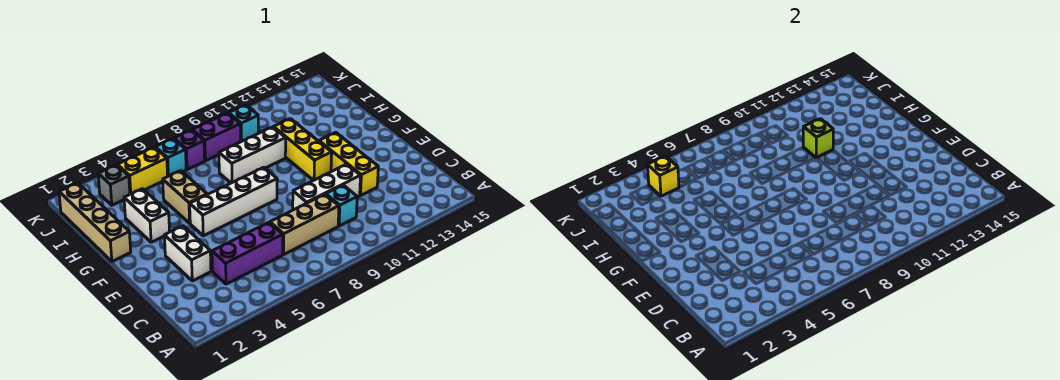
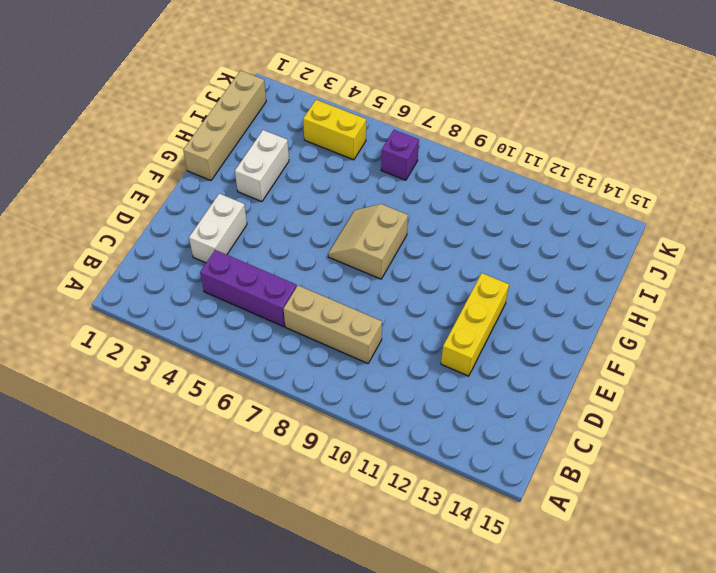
tan 2x2 slope [328,204,408,279] -> white 1x4 brick [190,167,277,236]
none -> cyan 1x1 brick [326,185,357,226]
none -> white 1x3 brick [293,164,361,210]
none -> yellow 1x3 brick [273,119,332,181]

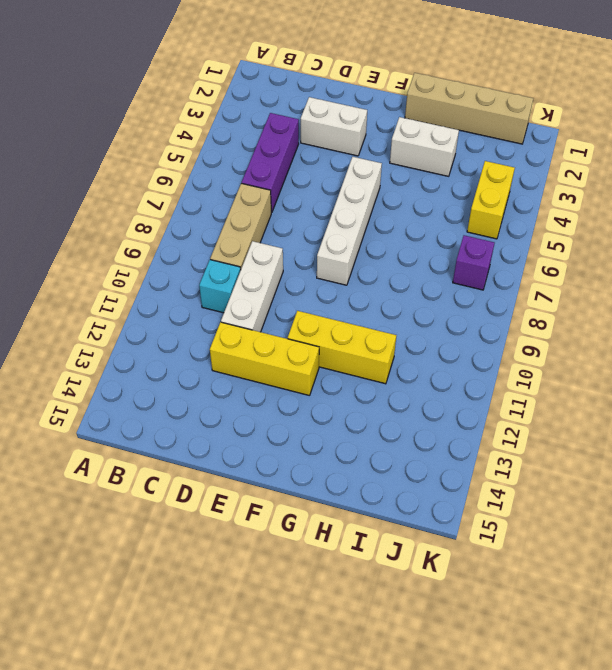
none -> tan 1x2 brick [163,171,207,223]
none -> white 1x3 brick [219,127,286,183]
none -> grey 1x1 brick [98,165,130,205]

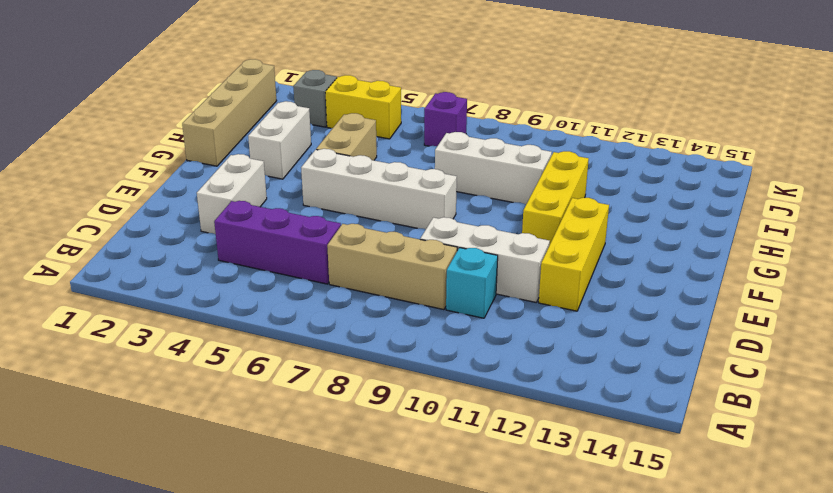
none -> cyan 1x1 brick [155,139,186,176]
none -> purple 1x2 brick [192,113,241,161]
none -> cyan 1x1 brick [229,105,258,142]

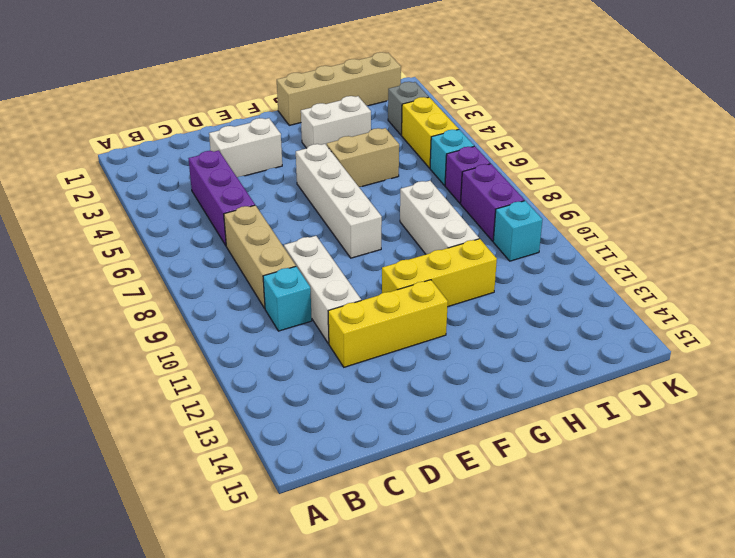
none -> lime 1x1 brick [803,119,833,158]
none -> yellow 1x1 brick [647,156,679,196]

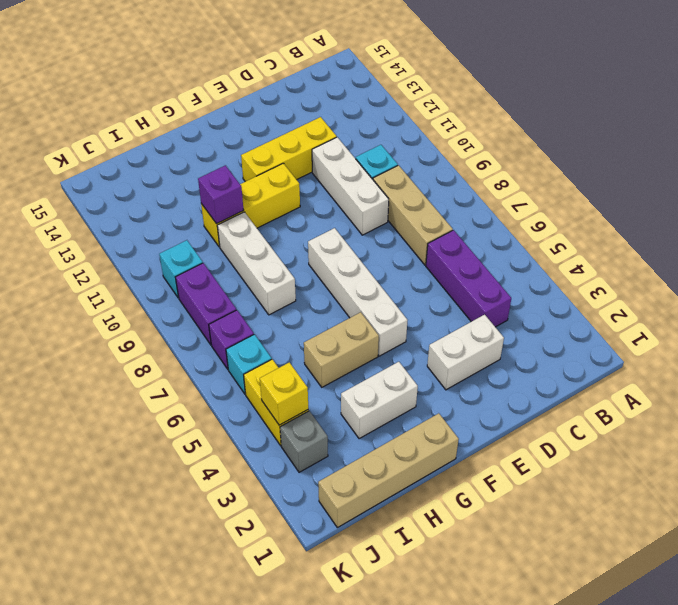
purple 1x1 brick [198,165,244,224] -> lime 1x1 brick [803,119,833,158]

